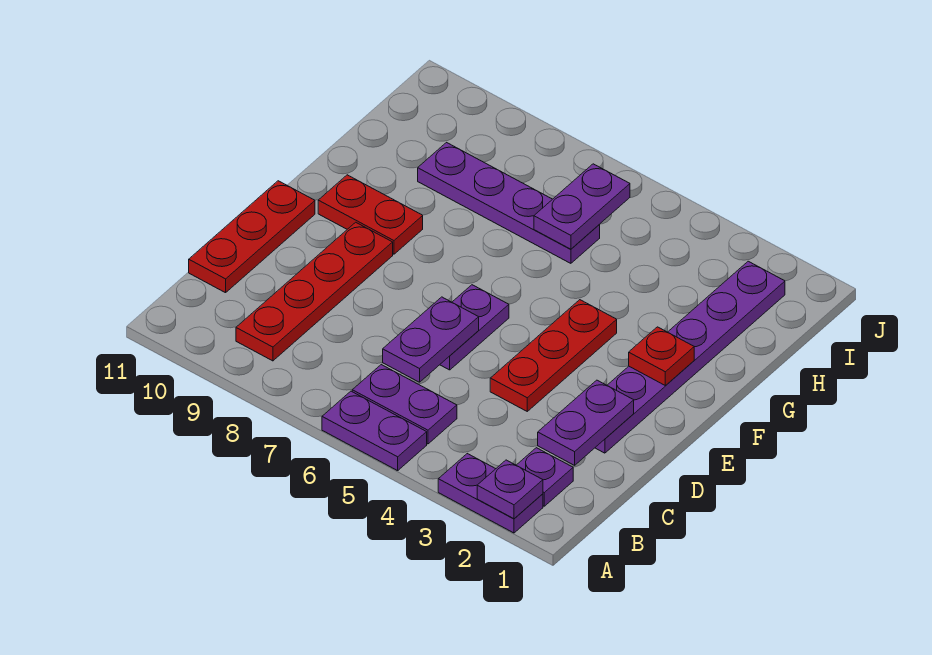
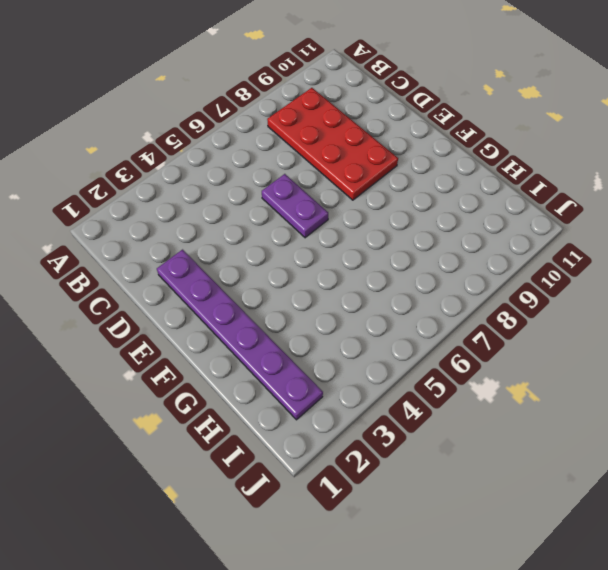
red 2x4 plate [267,88,398,200] -> red 1x4 plate [236,222,393,361]
none -> purple 1x2 plate [438,454,543,533]
none -> purple 1x2 plate [322,391,427,471]
none -> purple 1x1 plate [516,448,573,506]

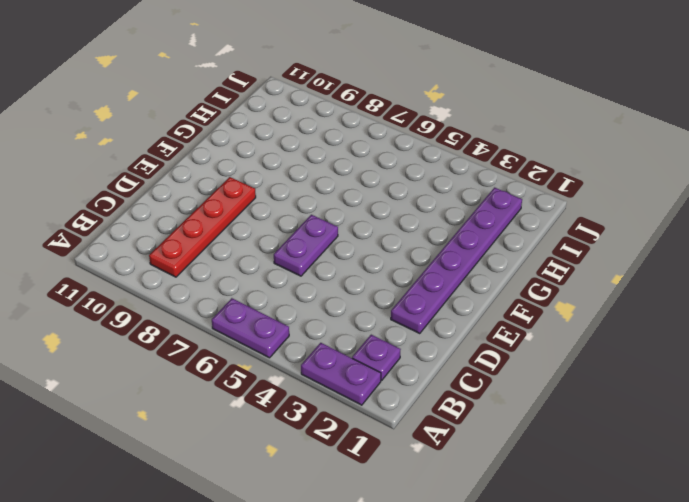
none -> purple 1x2 plate [352,365,457,444]
none -> red 1x3 plate [189,181,315,293]
none -> red 1x3 plate [490,300,617,411]

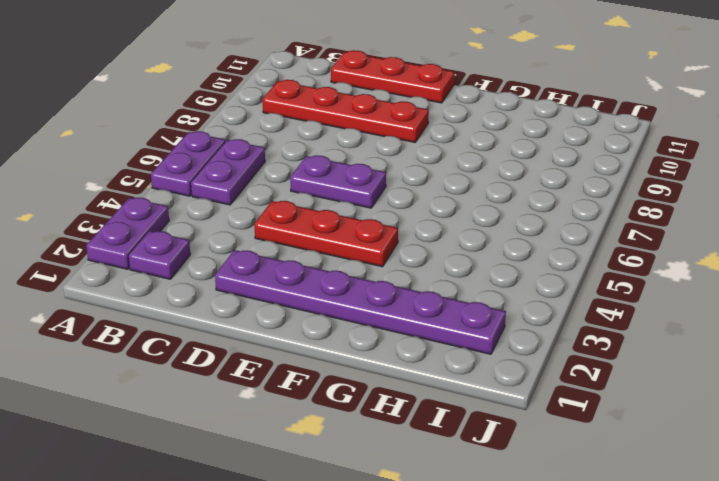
none -> red 1x2 plate [318,175,423,254]
none -> purple 1x4 plate [418,143,600,263]
none -> purple 1x1 plate [477,460,543,519]

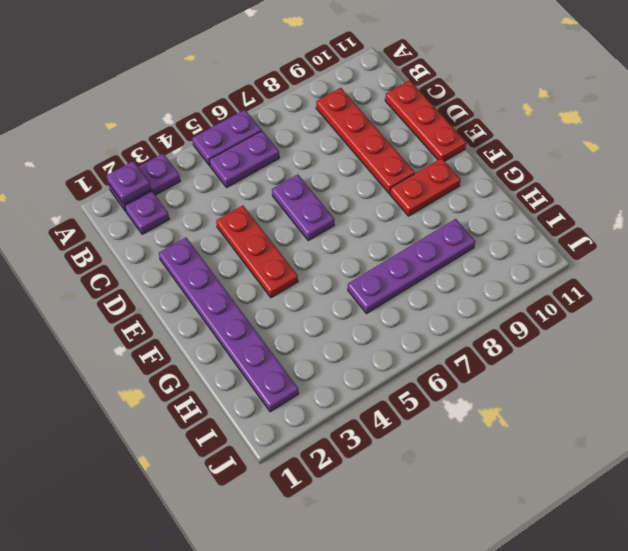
none -> purple 1x2 plate [538,380,634,465]
none -> purple 1x2 plate [383,297,479,382]
none -> red 1x1 plate [629,327,694,385]

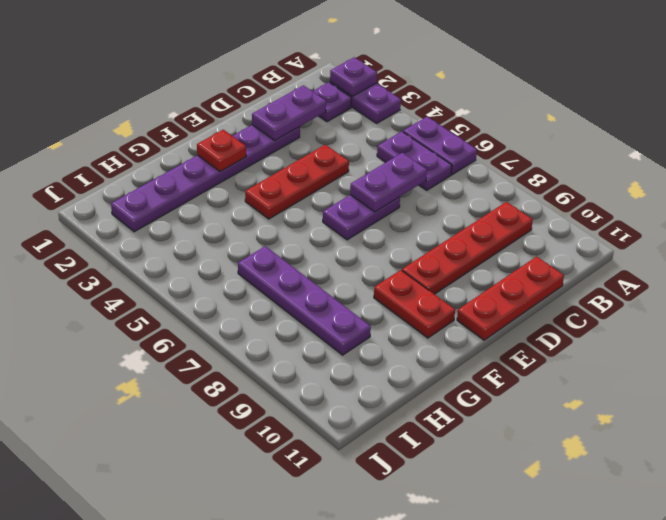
none -> purple 1x2 plate [534,164,630,249]

